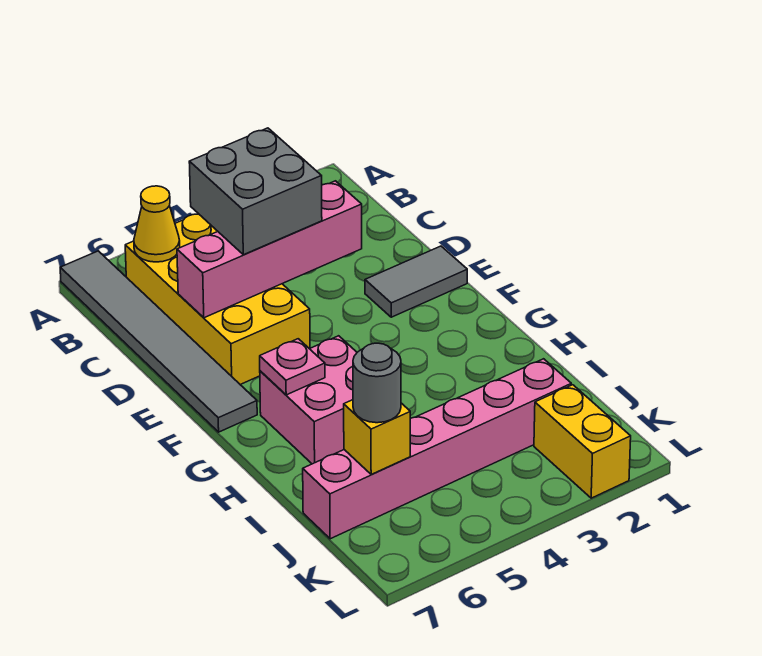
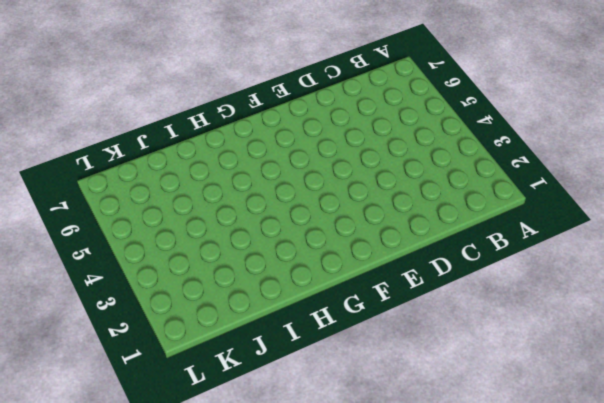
none -> grey 1x6 tile [60,251,257,432]
none -> yellow 2x4 brick [125,214,310,385]
none -> grey 1x2 tile [365,246,467,317]

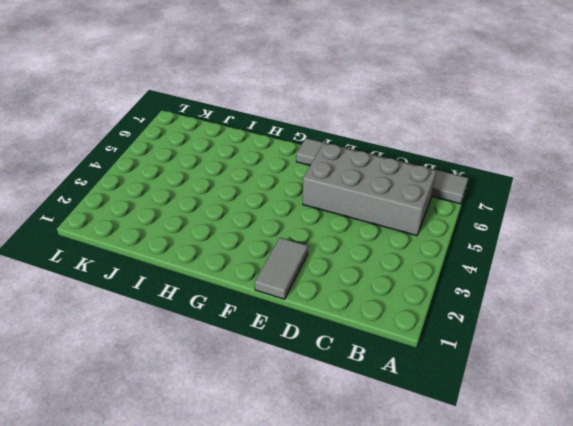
grey 2x4 brick [303,143,436,236] -> yellow 2x4 brick [125,214,310,385]
none -> pink 2x2 brick [260,336,357,464]
none -> pink 1x6 brick [303,359,571,539]
none -> yellow 1x2 brick [534,385,631,498]

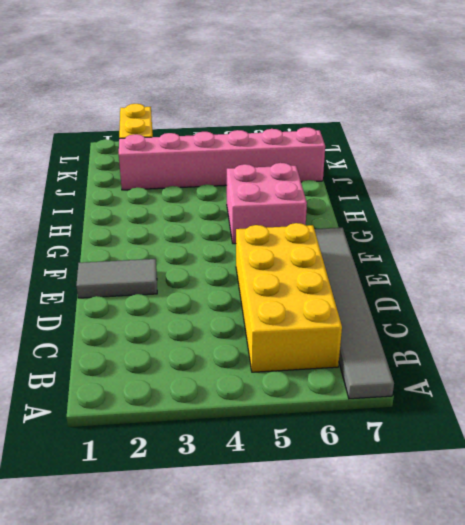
none -> yellow 1x1 cone [134,186,180,262]
none -> pink 1x4 brick [177,181,362,318]
none -> pink 1x1 plate [260,339,325,395]

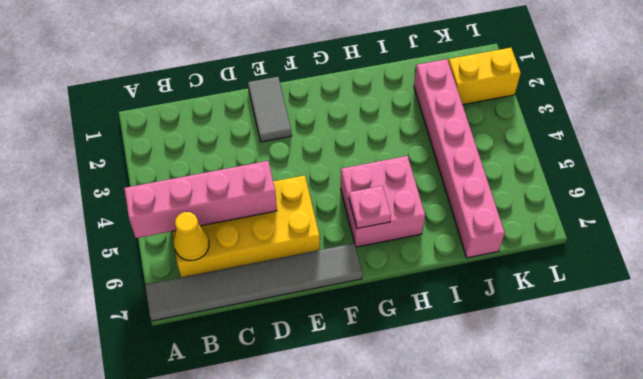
pink 1x4 brick [124,161,277,238] -> pink 1x4 brick turned to [177,181,362,318]
none -> yellow 1x1 brick [344,400,410,475]
none -> grey 2x2 brick [189,128,322,255]
none -> grey 1x1 round brick [353,343,401,423]

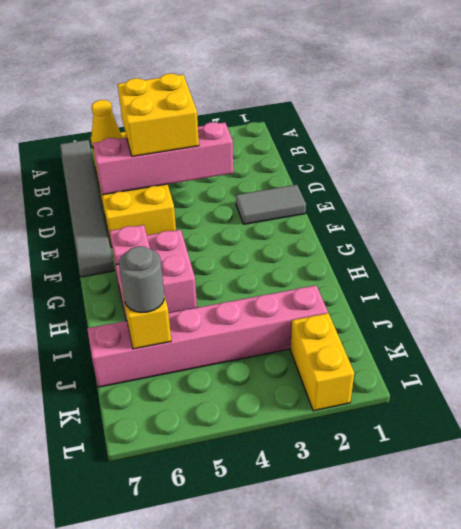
yellow 2x2 brick [118,74,199,156] -> grey 2x2 brick [189,128,322,255]

